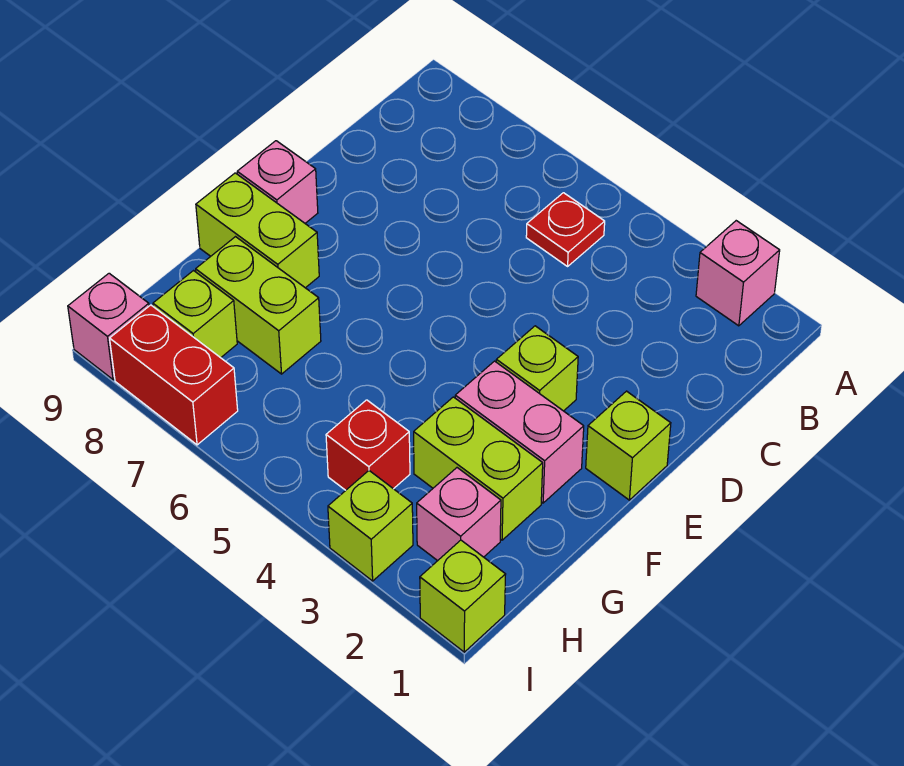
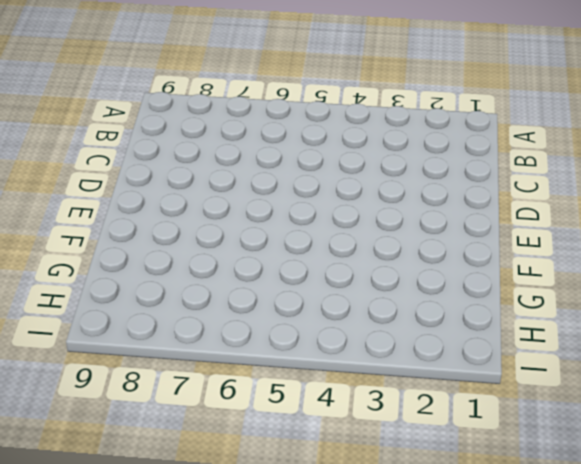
none -> pink 1x1 brick [696,221,780,326]
none -> red 1x1 plate [526,193,605,266]
none -> lime 1x1 brick [586,391,671,500]

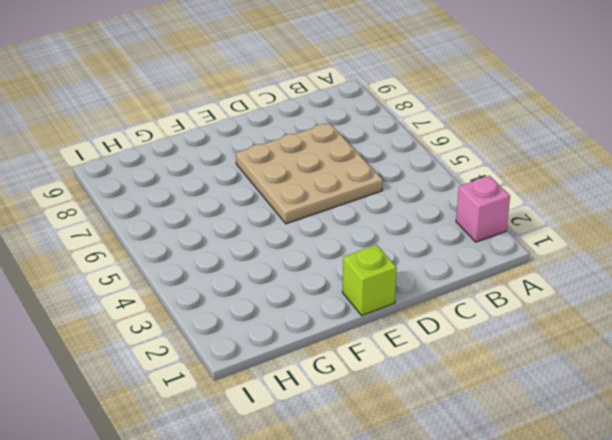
tan 3x3 plate [236,123,383,224] -> none
none -> red 1x1 plate [526,193,605,266]
none -> lime 1x1 brick [496,326,578,411]
none -> pink 1x1 brick [237,141,318,223]

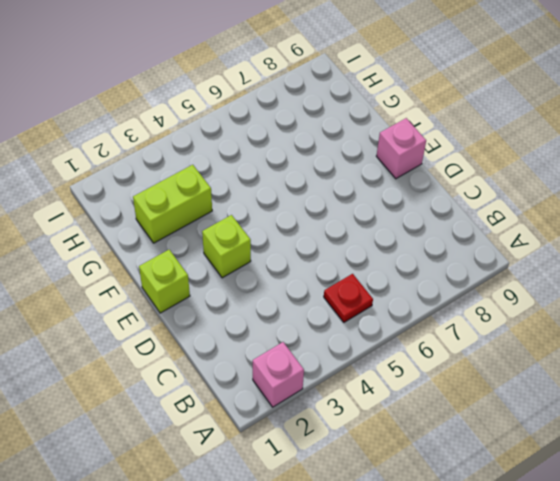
none -> pink 1x2 brick [455,361,584,503]
none -> lime 1x2 brick [196,173,319,288]
none -> lime 1x2 brick [196,237,321,374]

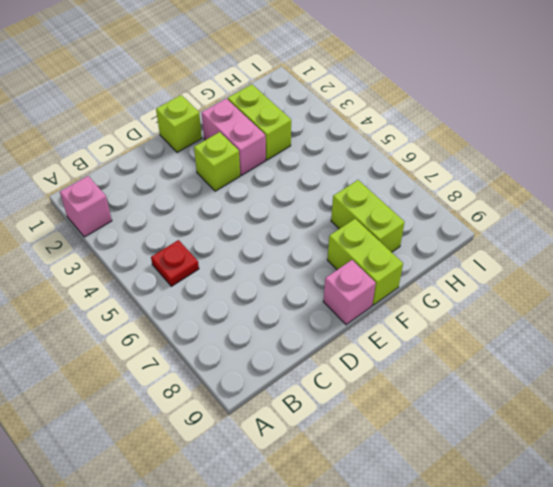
none -> pink 1x1 brick [417,468,501,561]
none -> red 1x1 brick [326,400,410,490]
none -> lime 1x1 brick [153,271,237,358]

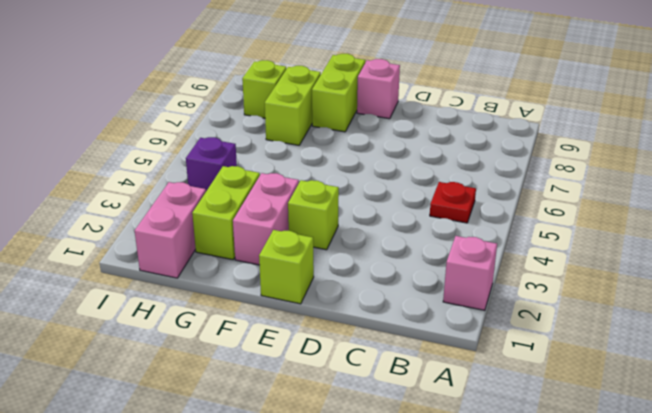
pink 1x2 brick [135,182,206,278] -> pink 1x1 brick [417,468,501,561]
purple 1x1 brick [186,137,237,191] -> red 1x1 brick [326,400,410,490]
none -> lime 1x1 brick [420,540,506,652]
none -> lime 1x1 brick [328,471,413,581]
none -> red 1x2 brick [110,305,238,445]

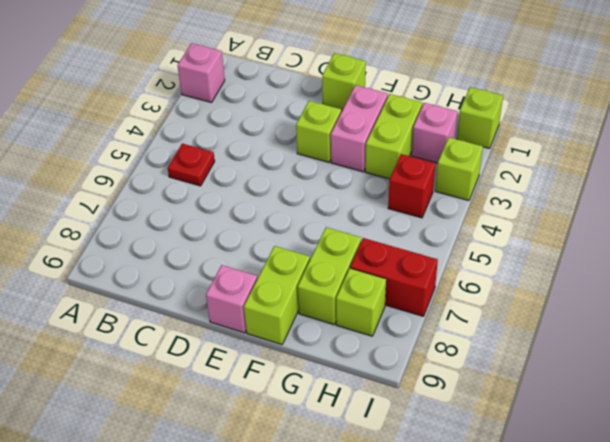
red 1x2 brick [350,238,438,316] -> red 1x2 brick turned to [110,305,238,445]
none -> pink 1x1 brick [68,273,149,380]

